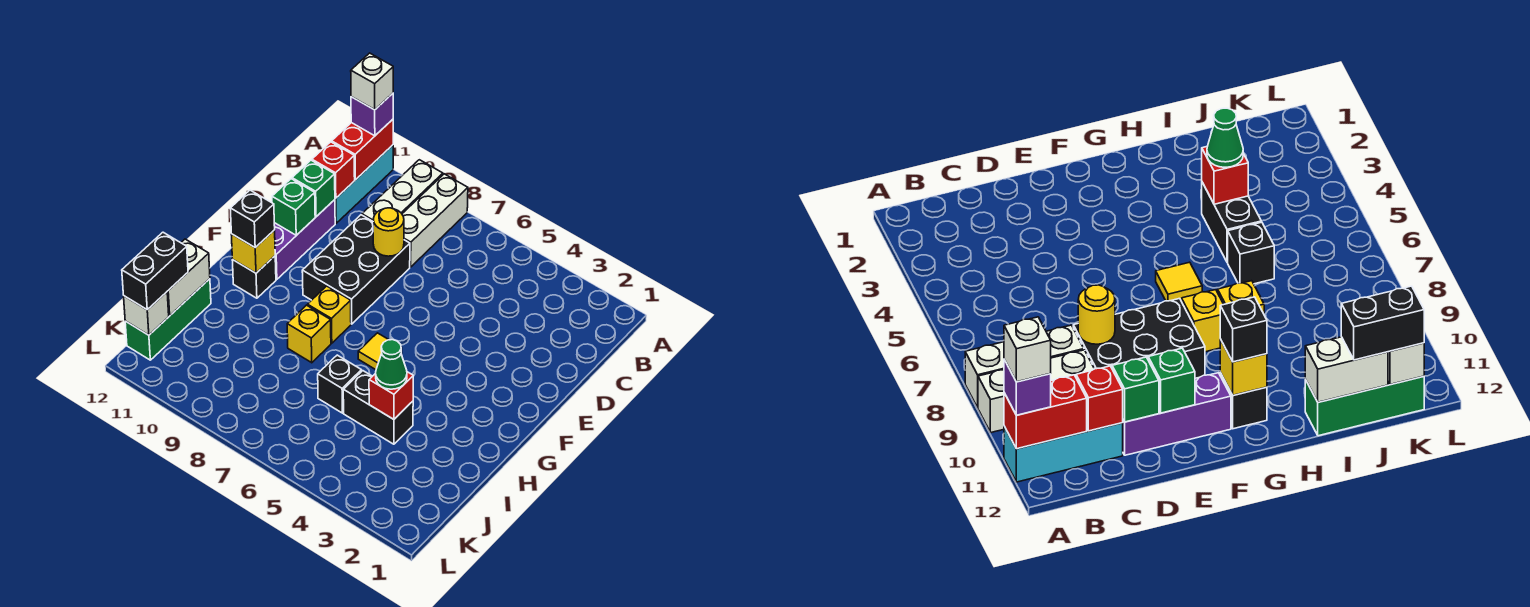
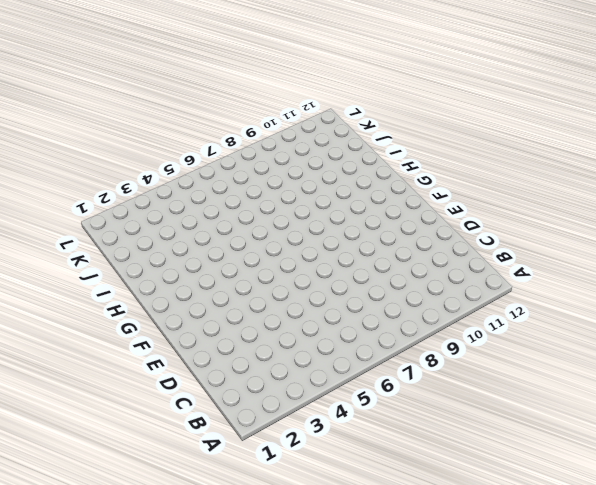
none -> white 1x3 brick [402,174,468,267]
none -> white 1x3 brick [362,160,443,221]
none -> cyan 1x3 brick [335,145,393,223]

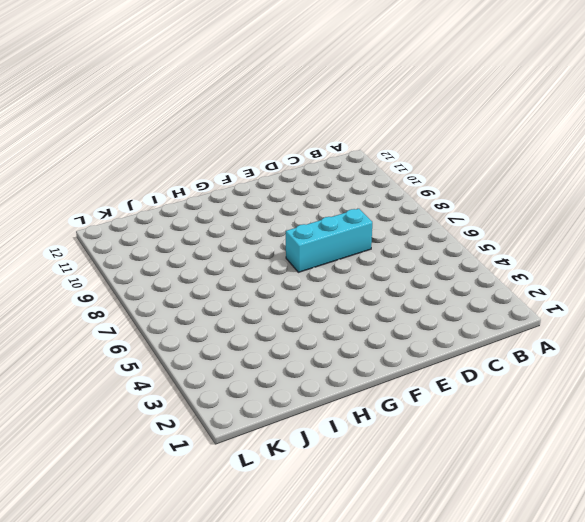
cyan 1x3 brick [286,209,372,272] -> cyan 1x3 brick moved to [335,145,393,223]
none -> white 1x3 brick [402,174,468,267]
none -> white 1x3 brick [362,160,443,221]
none -> black 2x3 brick [302,215,410,324]

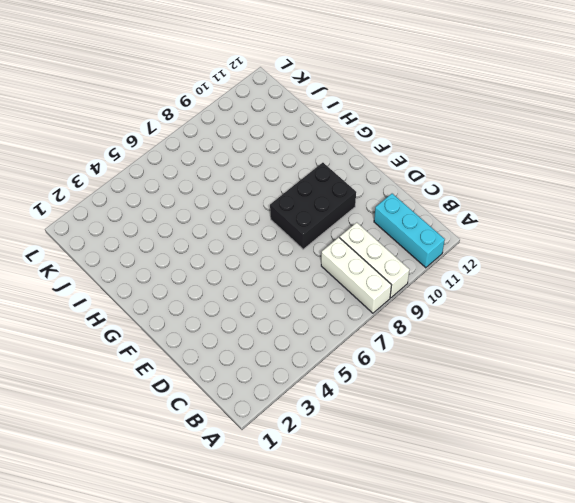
black 2x3 brick [270,163,356,249] -> black 2x3 brick turned to [302,215,410,324]
none -> purple 1x3 brick [274,200,335,279]
none -> yellow 1x1 tile [358,333,402,370]
none -> yellow 1x1 brick [307,286,351,343]

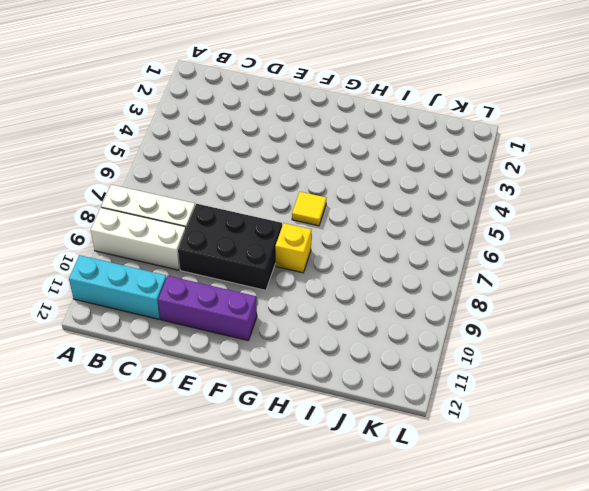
none -> black 1x1 brick [232,256,276,298]
none -> yellow 1x1 brick [287,305,331,363]
none -> black 1x2 brick [343,371,413,444]

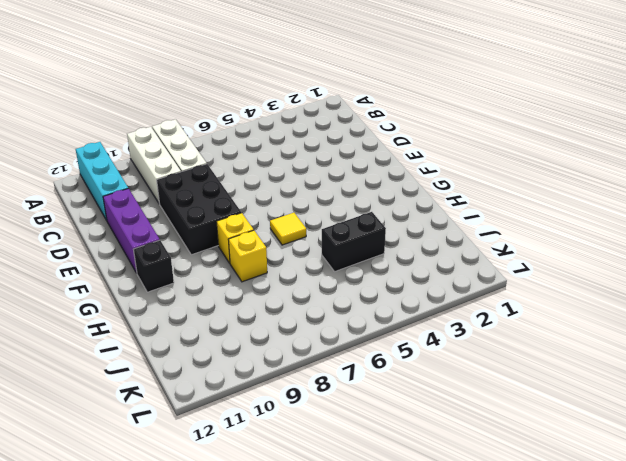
none -> black 1x1 brick [318,355,361,413]
none -> green 1x3 brick [125,279,211,360]
none -> red 1x2 brick [332,119,393,180]

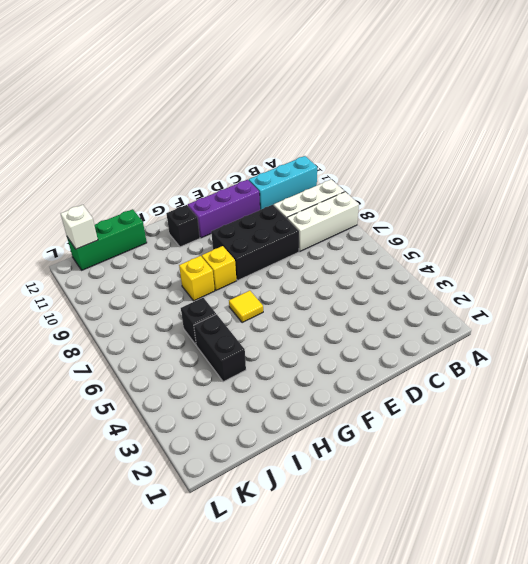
none -> red 1x2 brick [332,119,393,180]
none -> red 1x1 brick [312,142,355,198]
none -> yellow 1x1 round brick [373,208,404,256]

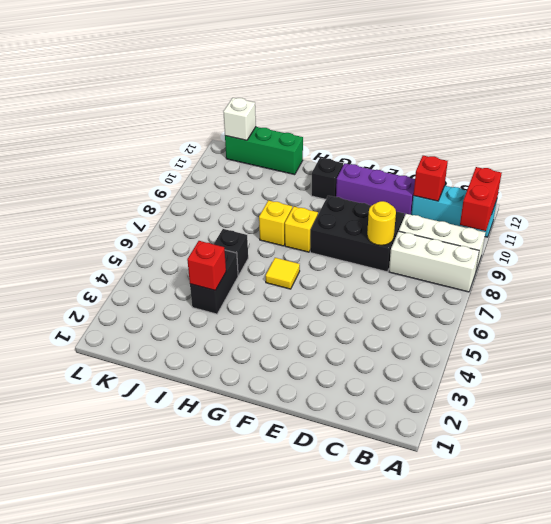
red 1x2 brick [460,167,502,231] -> red 1x2 brick turned to [332,119,393,180]
none -> green 1x1 brick [292,160,335,217]
none -> green 1x1 brick [272,179,315,235]
none -> yellow 1x1 brick [231,230,275,273]

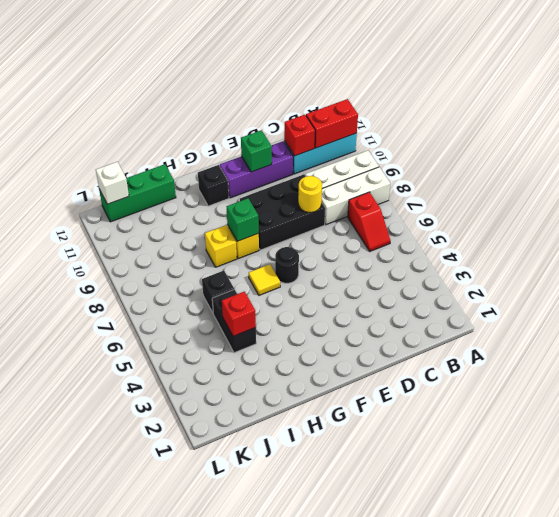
red 1x2 slope [348,192,390,251] -> none
black 1x1 round brick [275,247,299,283] -> none
green 1x1 brick [227,198,259,241] -> green 1x1 brick moved to [292,160,335,217]
none -> yellow 1x1 brick [231,230,275,273]
none -> white 1x2 brick [167,239,210,316]
none -> purple 1x1 brick [351,93,393,136]

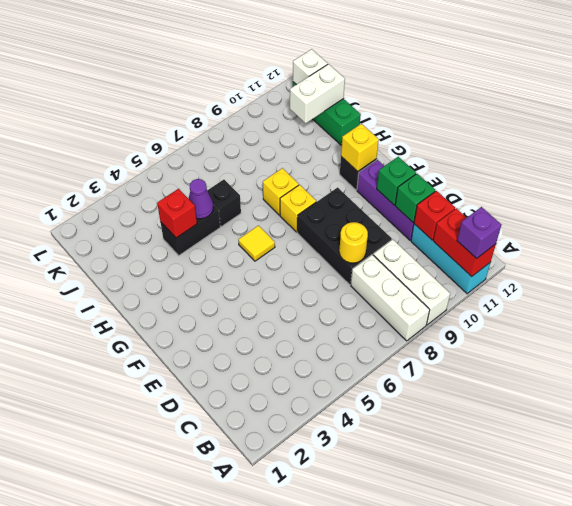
purple 1x1 cone [189,179,213,219] -> none
white 1x2 brick [290,64,345,123] -> white 1x2 brick turned to [167,239,210,316]
none -> black 1x1 brick [230,190,275,248]
none -> green 1x1 cone [376,340,407,389]
none -> black 1x2 brick [122,232,188,310]

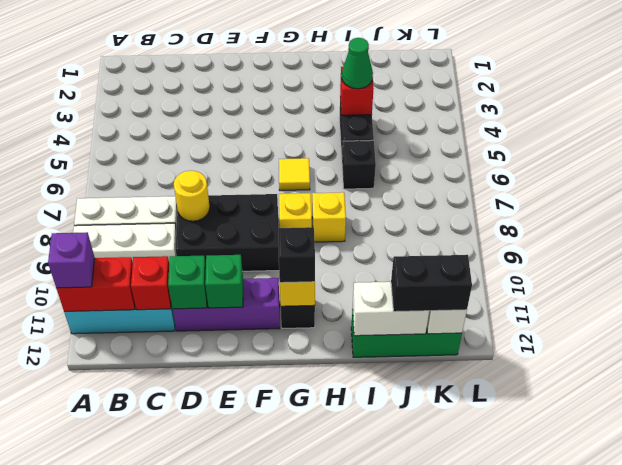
none -> white 1x1 brick [351,53,393,110]

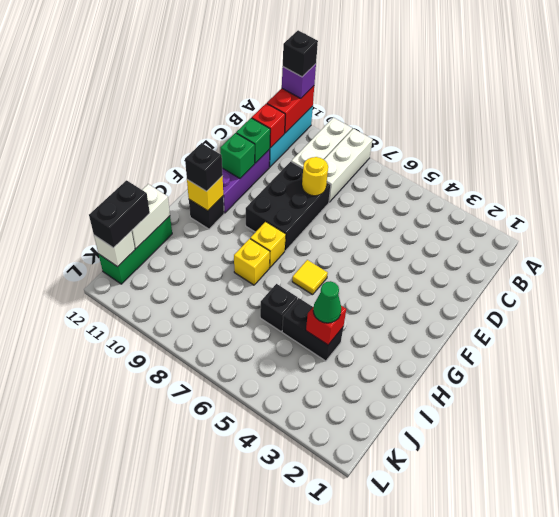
black 1x1 brick [283,30,318,77] -> white 1x1 brick [351,53,393,110]

